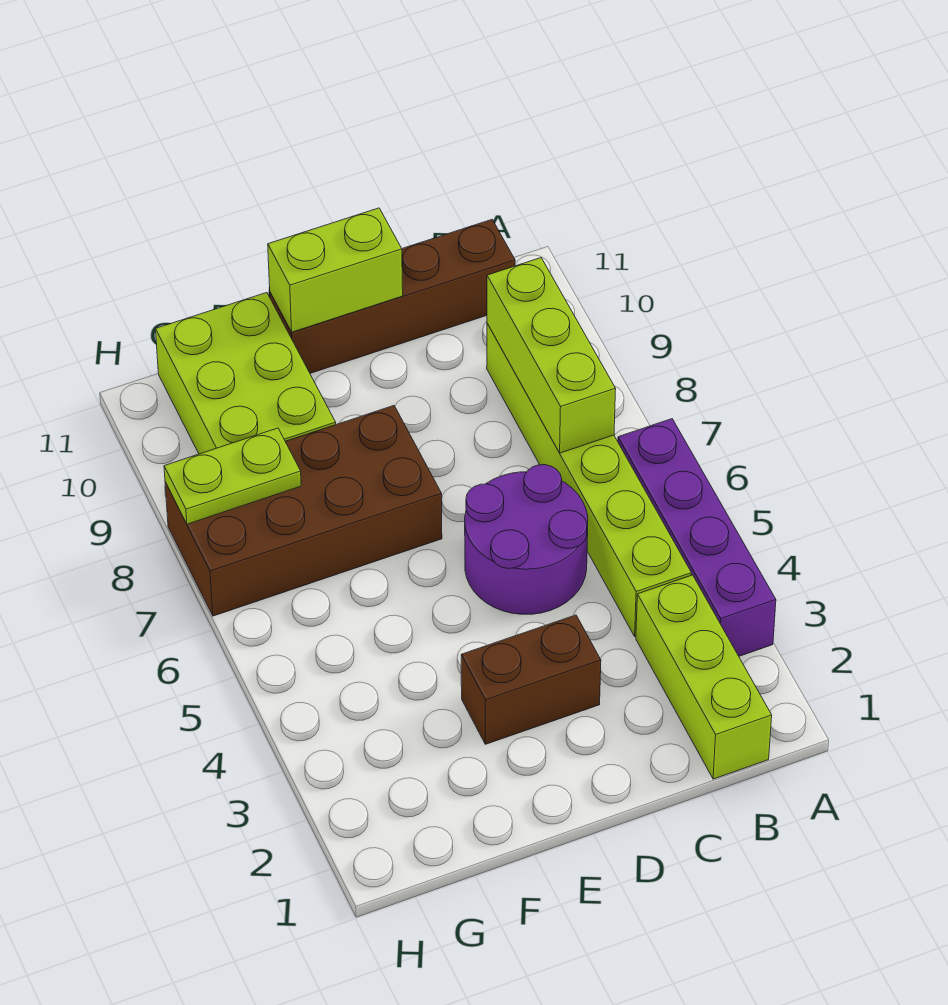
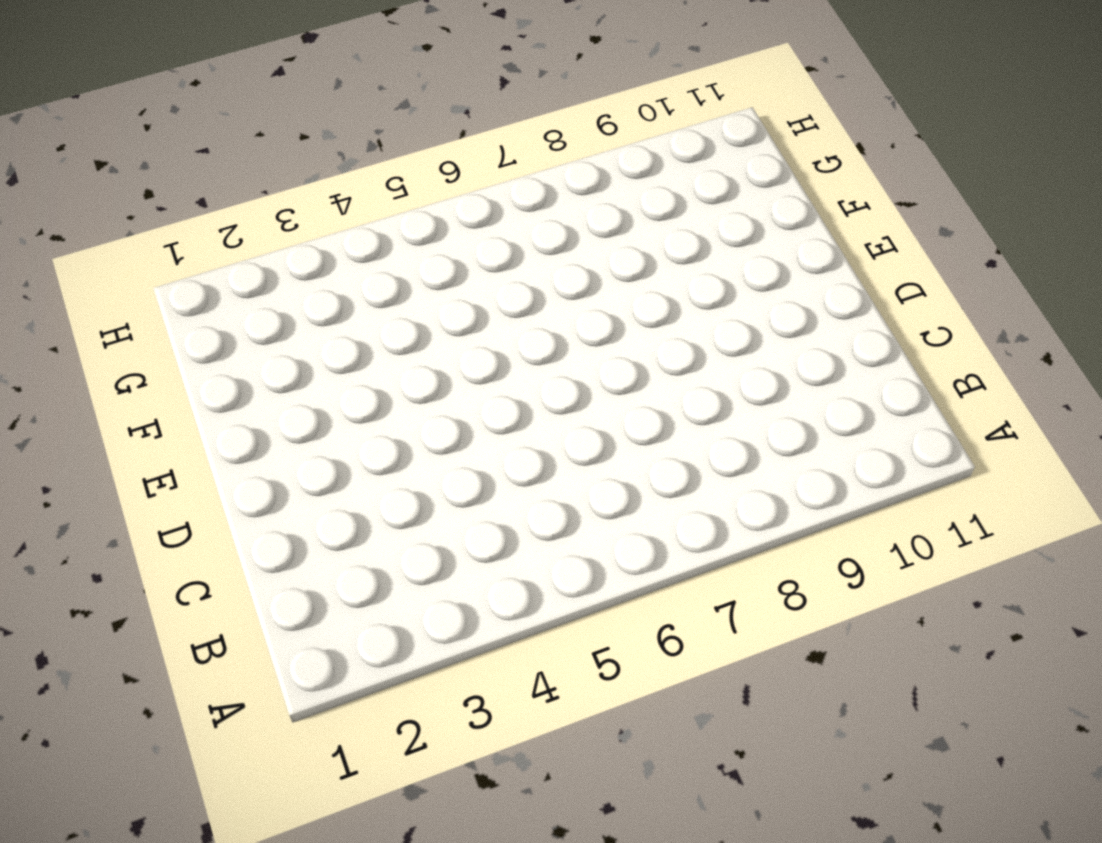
none -> purple 1x4 brick [618,419,776,656]
none -> lime 1x3 brick [636,575,772,779]

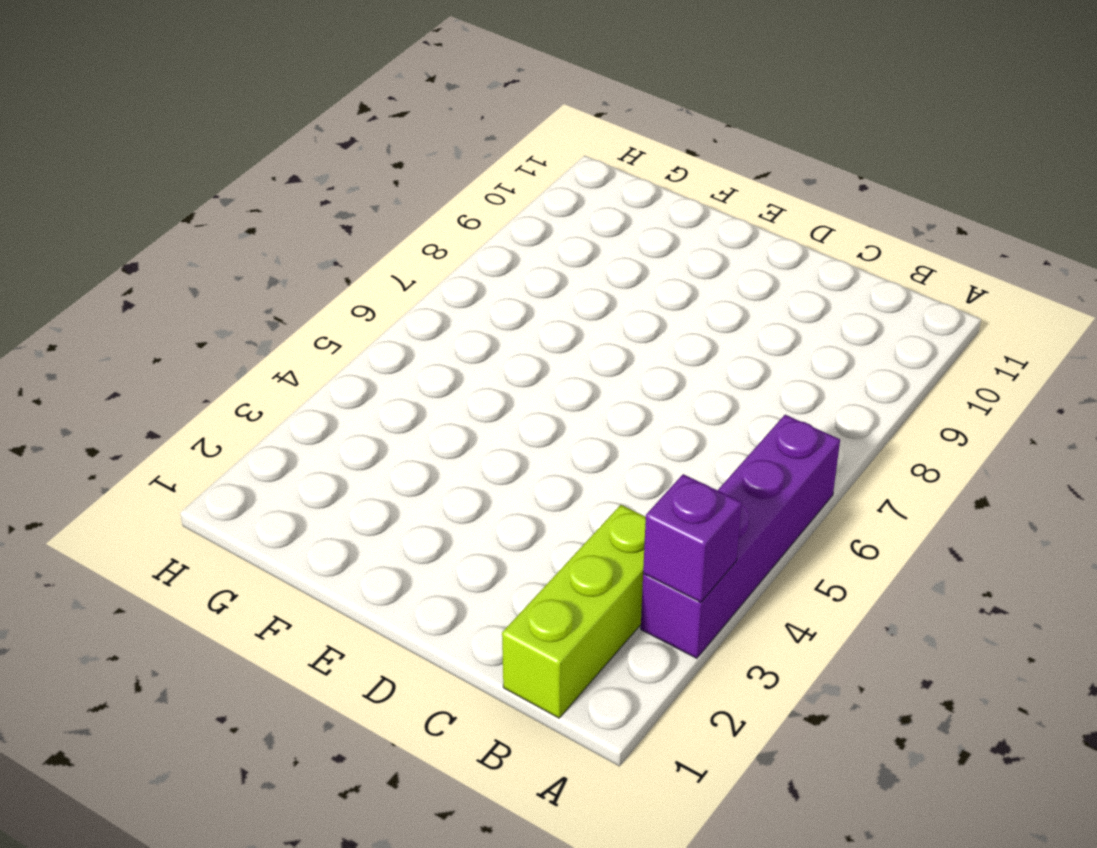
purple 1x1 brick [643,474,742,602] -> none
none -> lime 1x6 brick [487,324,691,637]
none -> brown 1x4 brick [270,220,515,373]

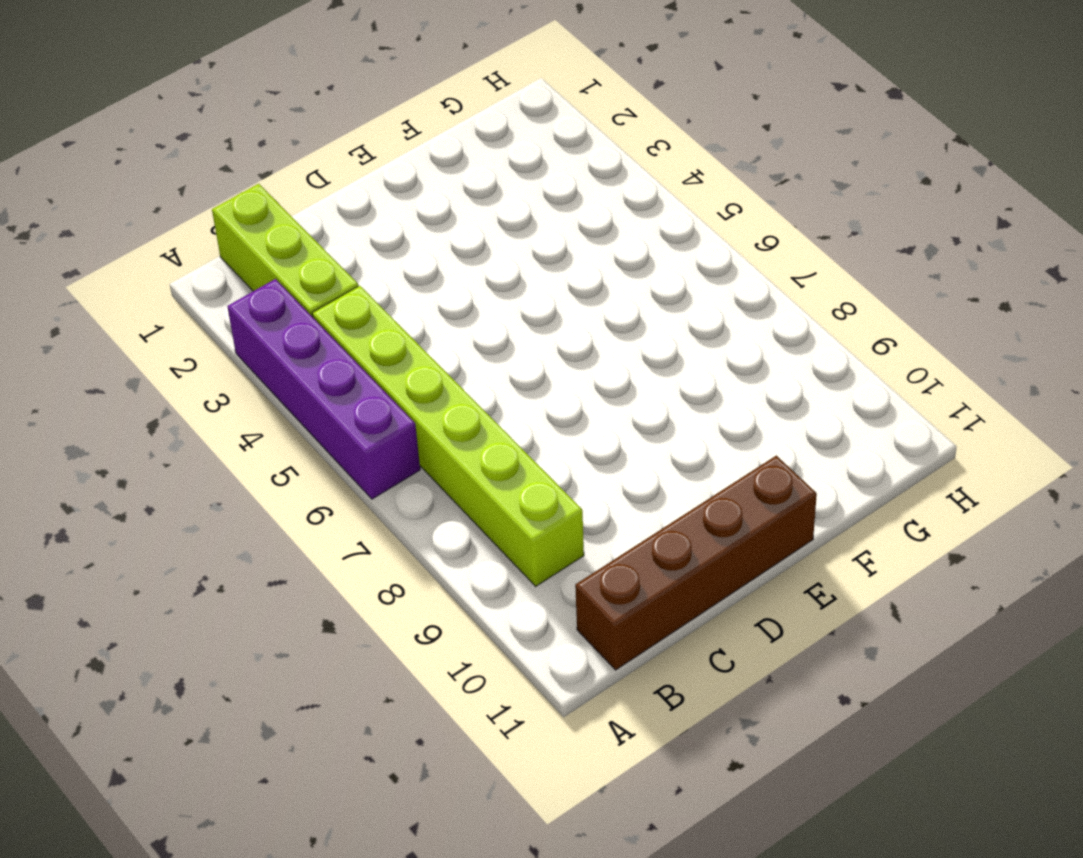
none -> purple 2x2 round brick [465,465,588,614]
none -> brown 1x2 brick [461,615,601,744]

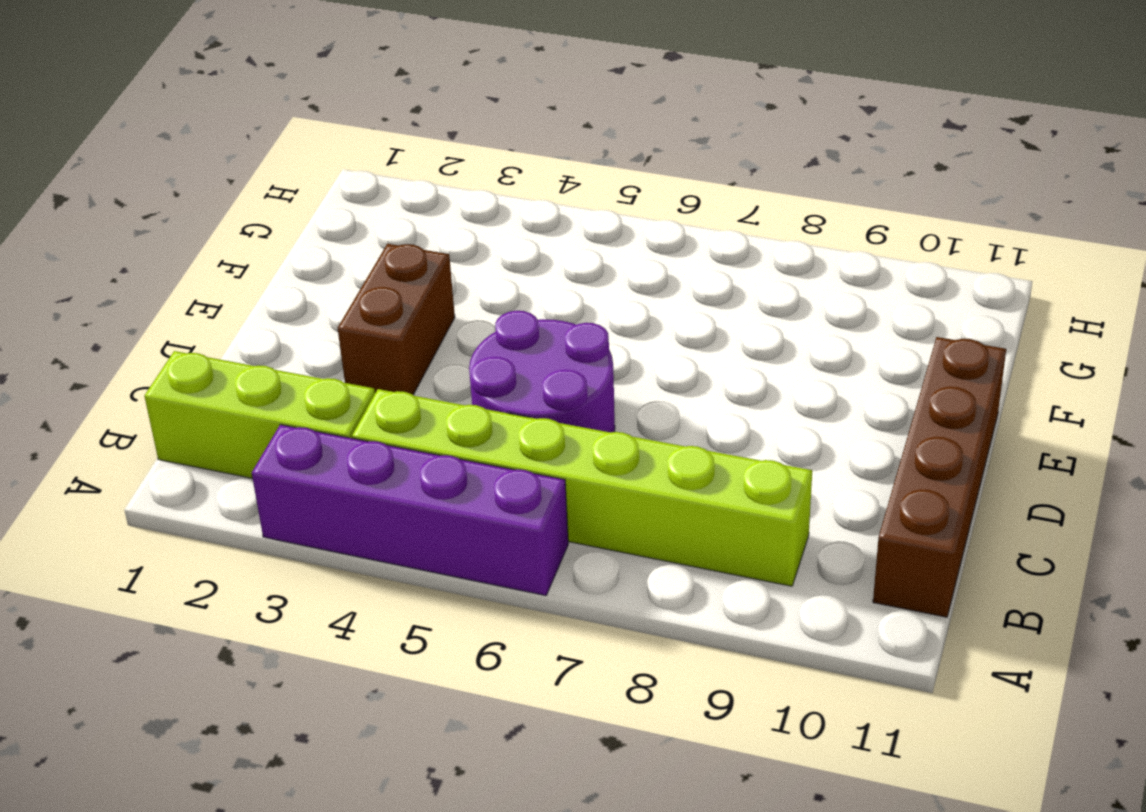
none -> brown 2x4 brick [165,406,442,616]
none -> lime 2x3 brick [156,293,336,454]

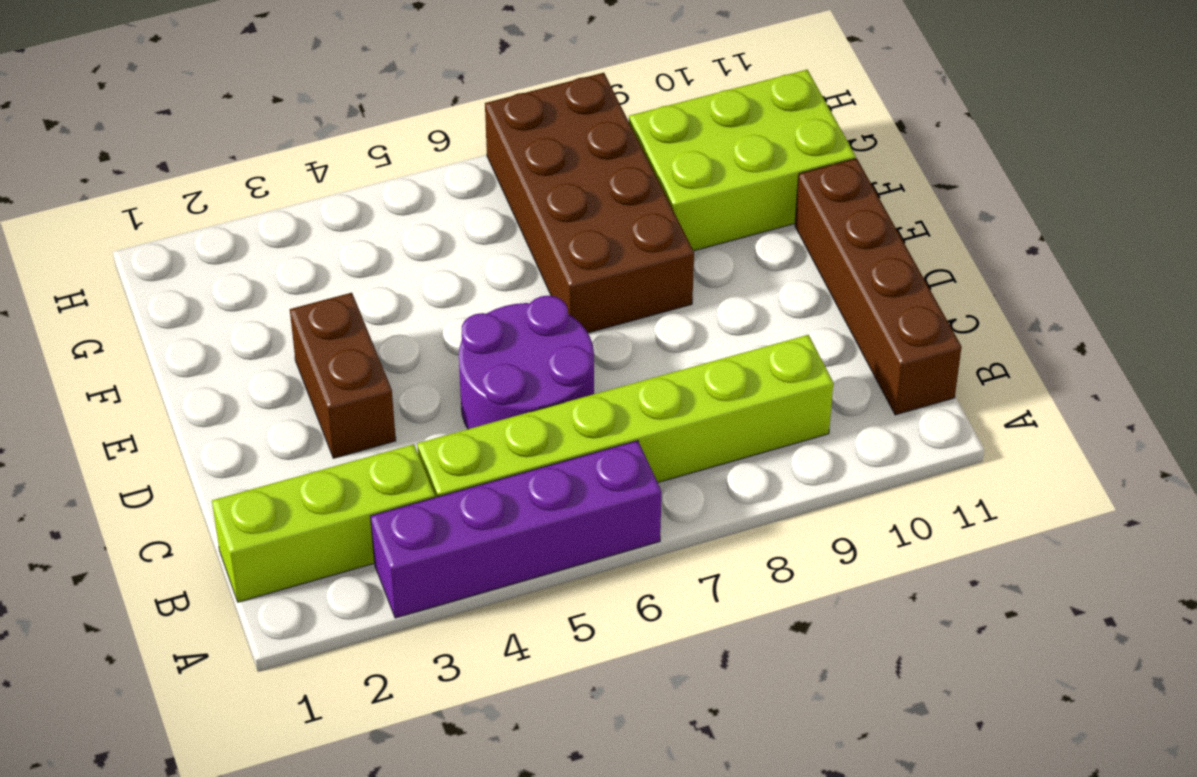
none -> lime 1x3 brick [487,258,616,453]
none -> lime 1x2 brick [268,208,403,332]

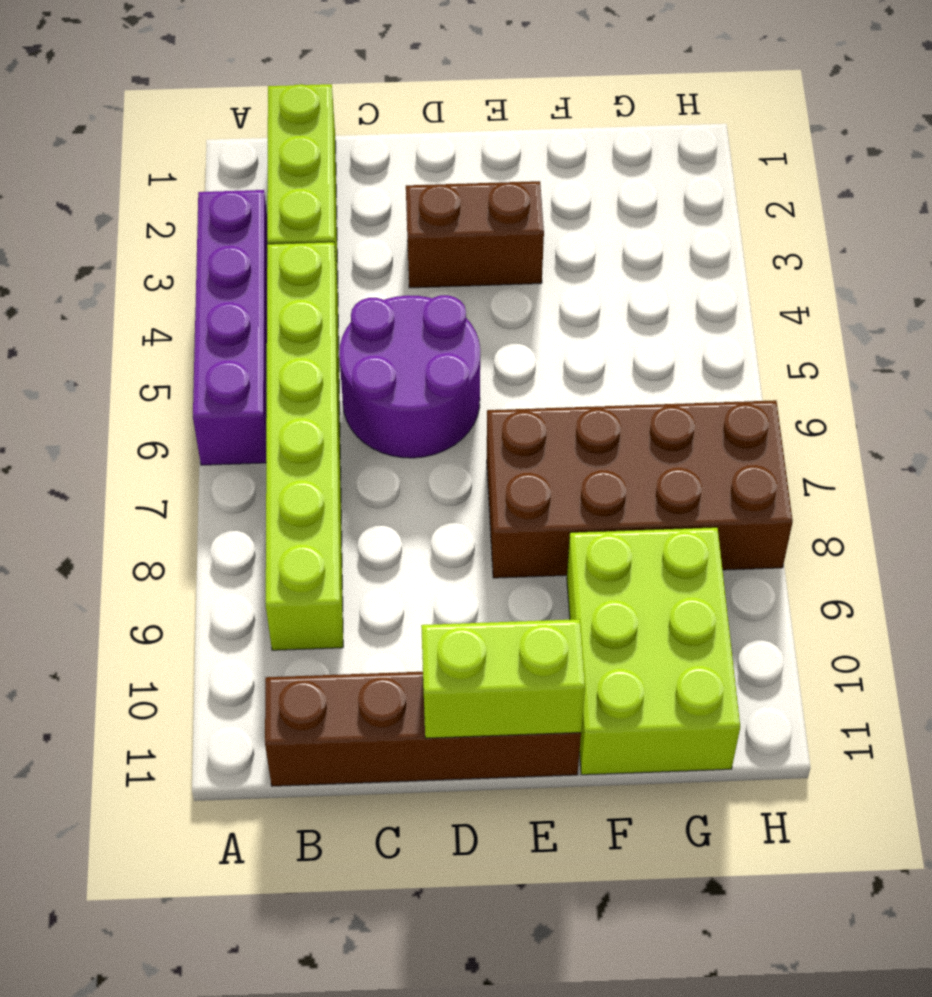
none -> lime 1x3 brick [487,258,616,453]
none -> lime 1x2 plate [164,428,301,524]

